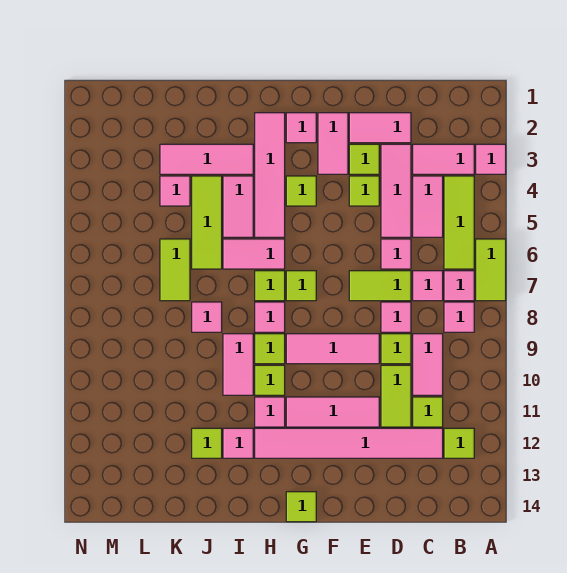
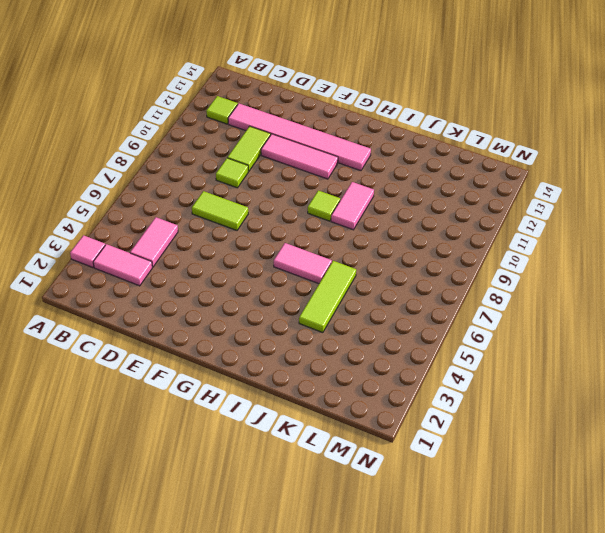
none -> lime 1x2 tile [476,239,506,301]
none -> lime 1x3 tile [444,176,474,269]
none -> pink 1x1 tile [444,271,474,301]
none -> pink 1x1 tile [444,302,474,332]

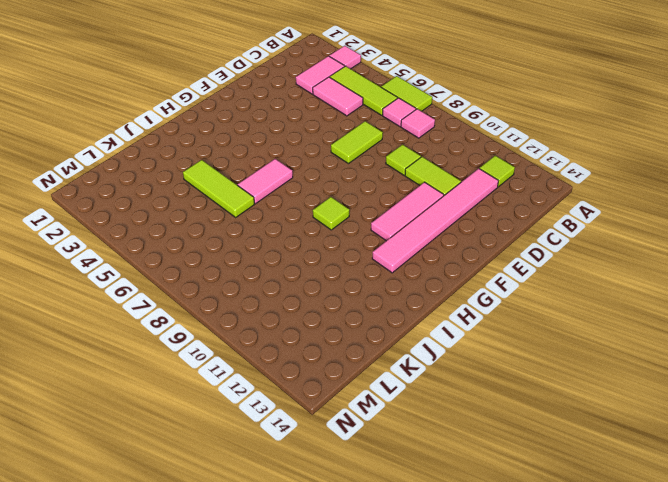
none -> pink 1x1 tile [413,271,443,301]
none -> pink 1x2 tile [413,334,443,395]
none -> lime 1x1 tile [413,397,443,427]
none -> pink 1x2 tile [349,113,411,143]

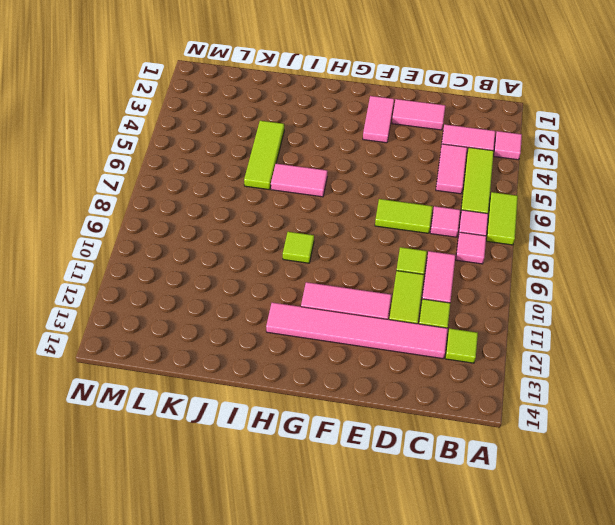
none -> pink 1x3 tile [381,144,411,237]
none -> pink 1x1 tile [381,239,411,269]
none -> pink 1x1 tile [381,302,411,332]
none -> lime 1x1 tile [349,144,379,174]

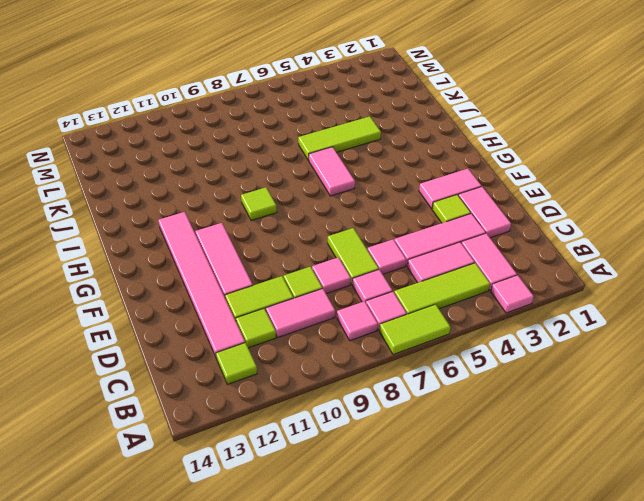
none -> lime 1x1 tile [349,176,379,206]
none -> pink 1x3 tile [286,334,379,364]
none -> pink 1x1 tile [286,113,316,143]
none -> lime 1x1 tile [286,176,316,206]

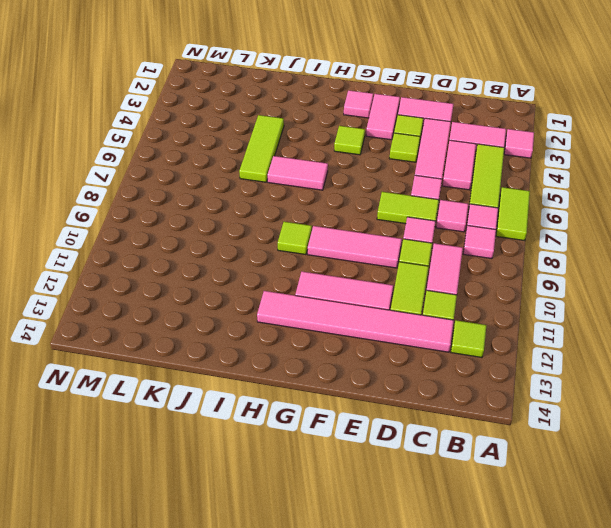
none -> lime 1x1 tile [286,271,316,301]
none -> lime 1x1 tile [286,492,316,522]
none -> pink 1x4 tile [255,113,285,237]
none -> lime 1x1 tile [255,271,285,301]

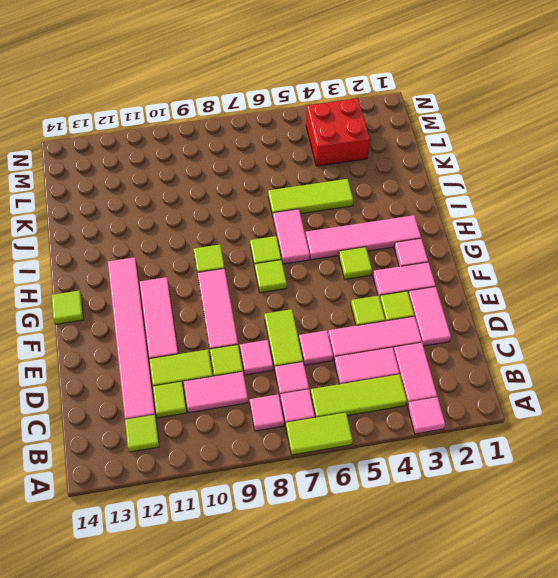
red 2x2 brick [306,98,370,166] -> none
none -> pink 1x1 tile [255,302,285,332]
none -> lime 1x1 tile [255,365,285,395]
none -> pink 1x1 tile [255,397,285,427]
none -> pink 1x3 tile [160,144,253,174]

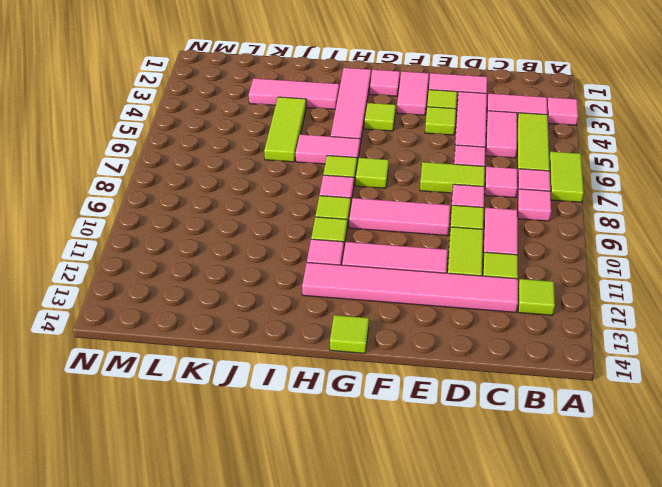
none -> pink 1x2 tile [223,176,253,237]
none -> pink 1x2 tile [223,334,253,395]
none -> pink 1x1 tile [223,428,253,458]
none -> pink 1x1 tile [192,302,222,332]

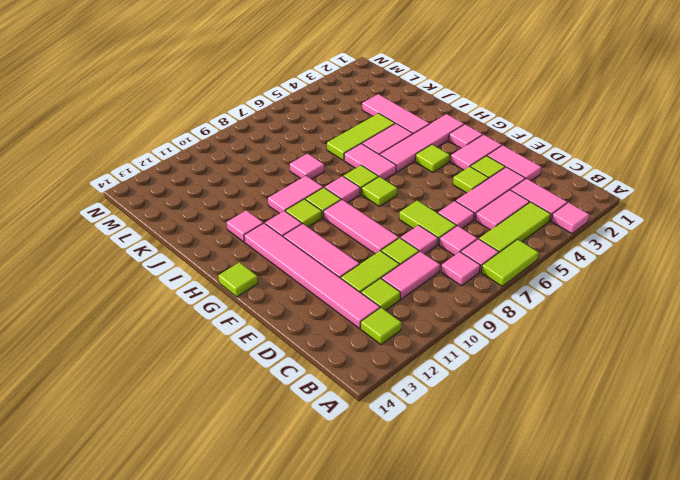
none -> lime 1x1 tile [192,428,222,458]
none -> pink 1x1 tile [160,176,190,206]
none -> lime 1x2 tile [160,239,190,301]

